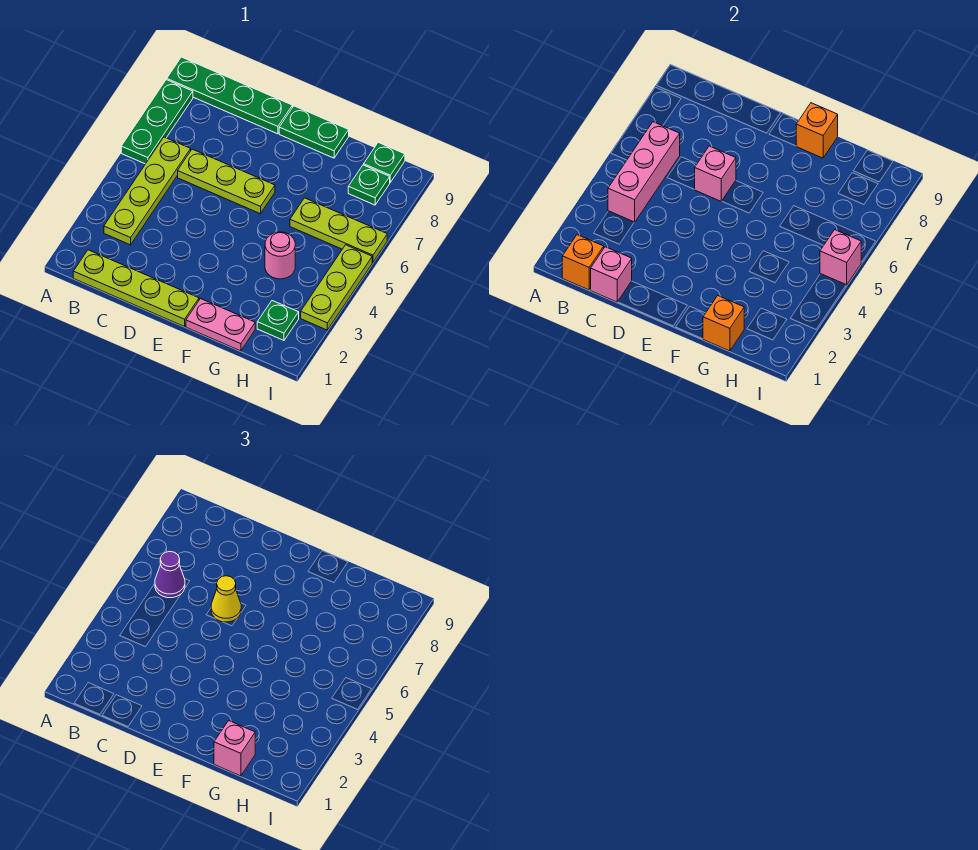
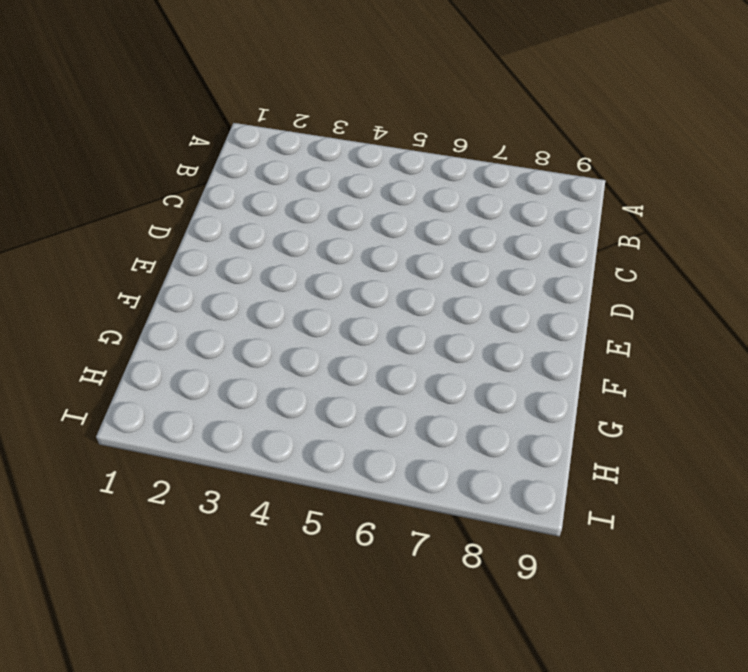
none -> green 1x3 plate [121,80,193,164]
none -> green 1x4 plate [167,57,292,134]
none -> lime 1x4 plate [73,250,199,327]

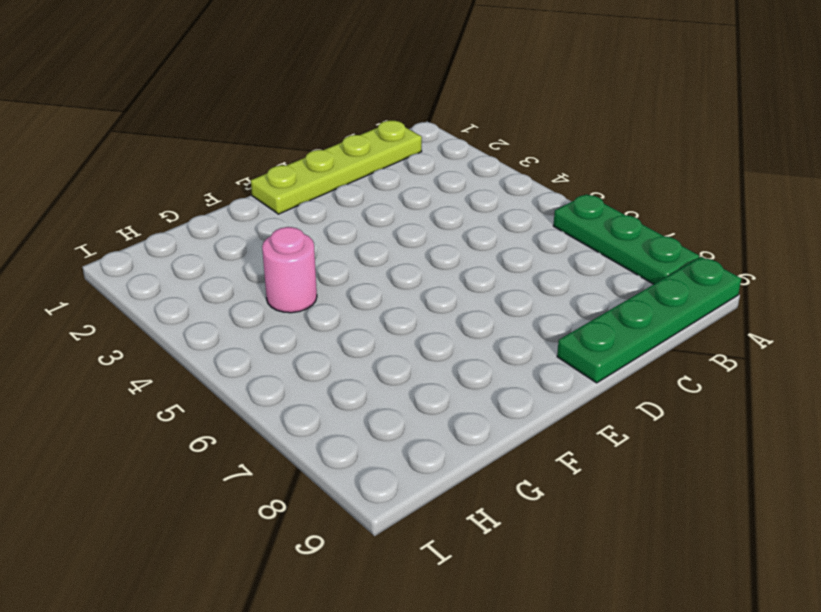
none -> lime 1x4 plate [104,137,191,245]
none -> lime 1x3 plate [178,149,275,214]
none -> green 1x2 plate [279,106,349,158]

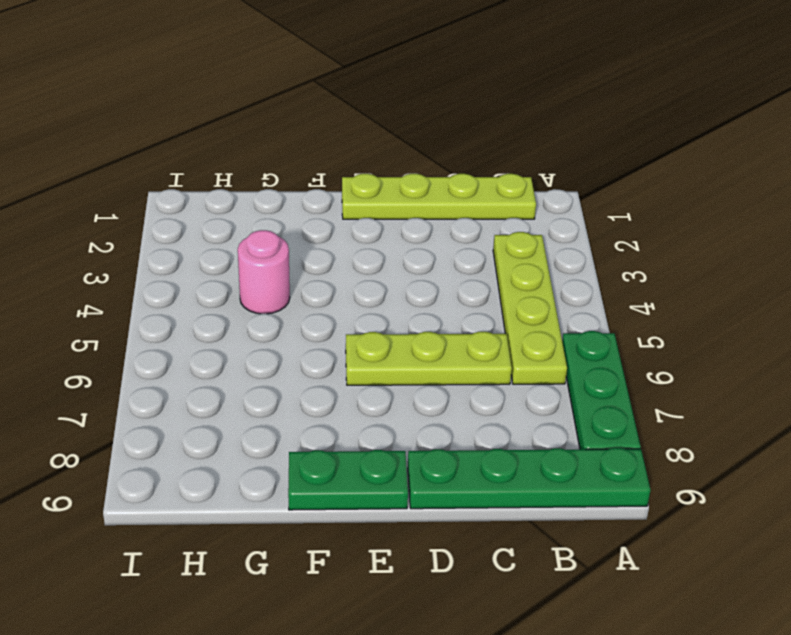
none -> pink 1x2 plate [186,299,255,351]
none -> lime 1x3 plate [290,198,387,262]
none -> green 1x1 plate [257,301,299,340]

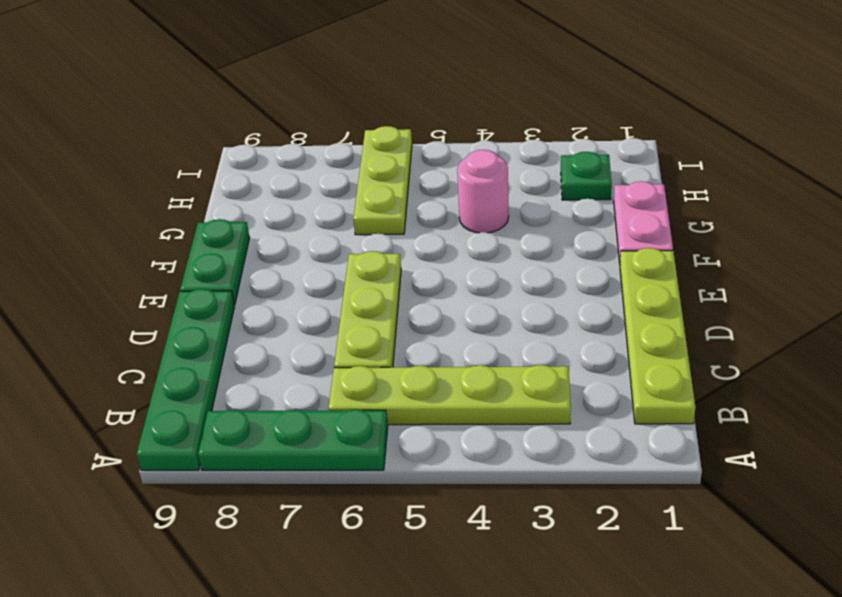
none -> green 1x1 plate [348,165,390,205]
none -> green 1x1 plate [364,142,405,182]
none -> lime 1x3 plate [301,245,372,330]

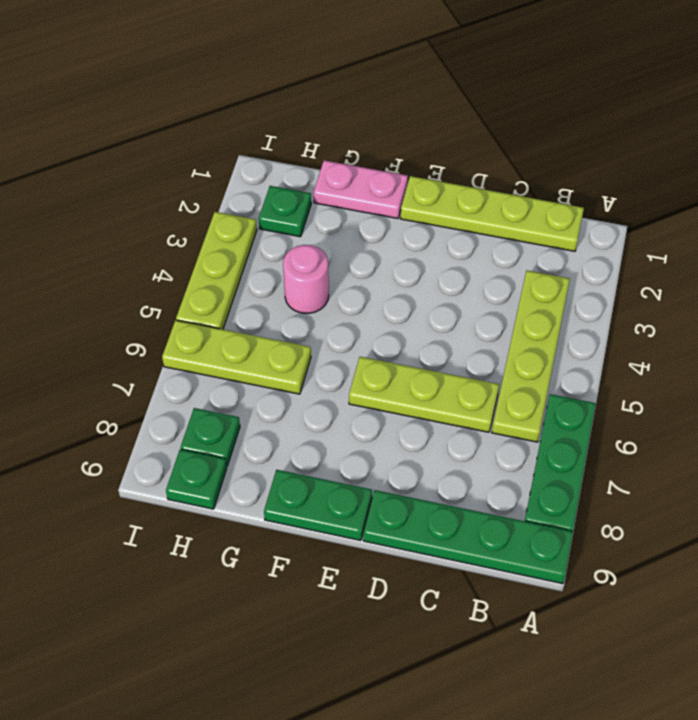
none -> orange 1x1 brick [562,235,604,290]
none -> pink 1x3 brick [608,122,680,222]
none -> pink 1x1 brick [591,247,632,302]

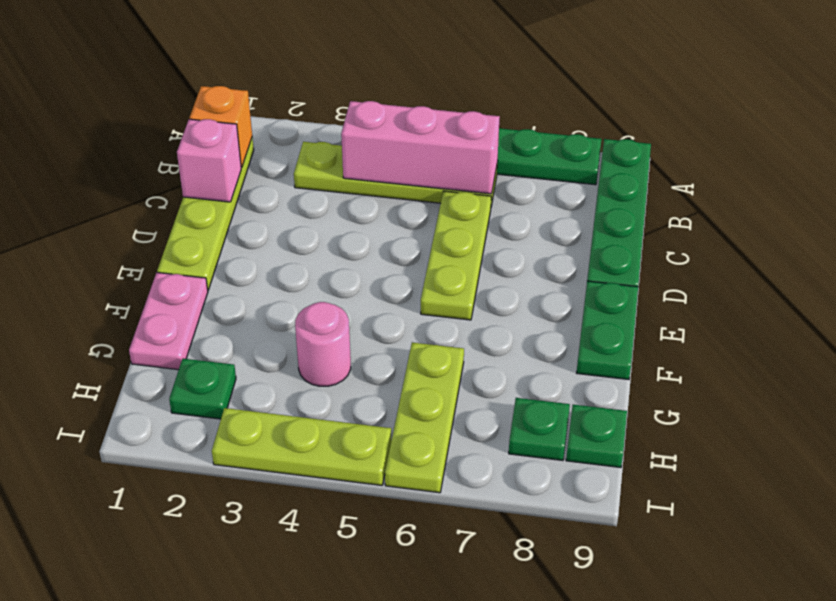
none -> pink 1x1 brick [694,146,736,201]
none -> orange 1x1 brick [796,103,838,158]
none -> orange 1x1 brick [703,296,744,351]

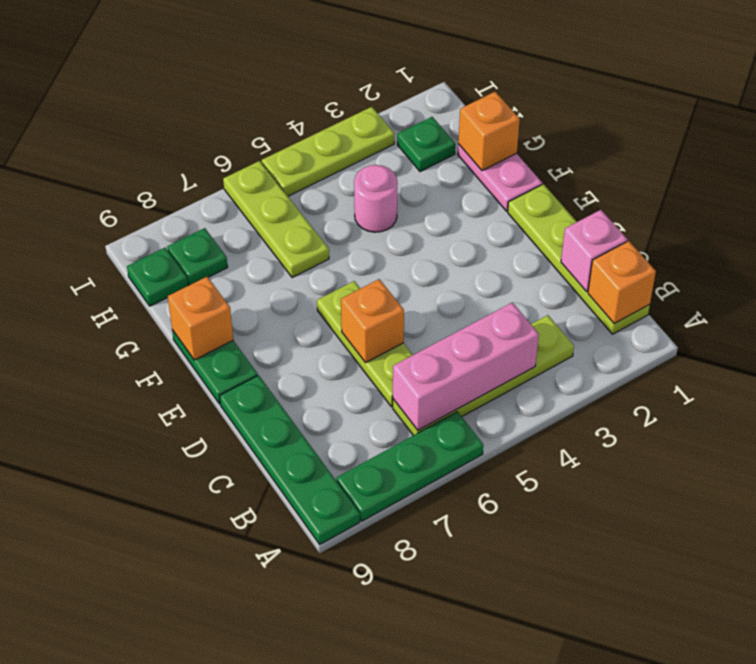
orange 1x1 brick [341,279,404,363] -> pink 1x1 brick [694,146,736,201]
none -> pink 1x1 brick [820,230,861,285]
none -> purple 1x1 cone [155,551,185,598]
none -> yellow 1x1 cone [211,576,241,622]

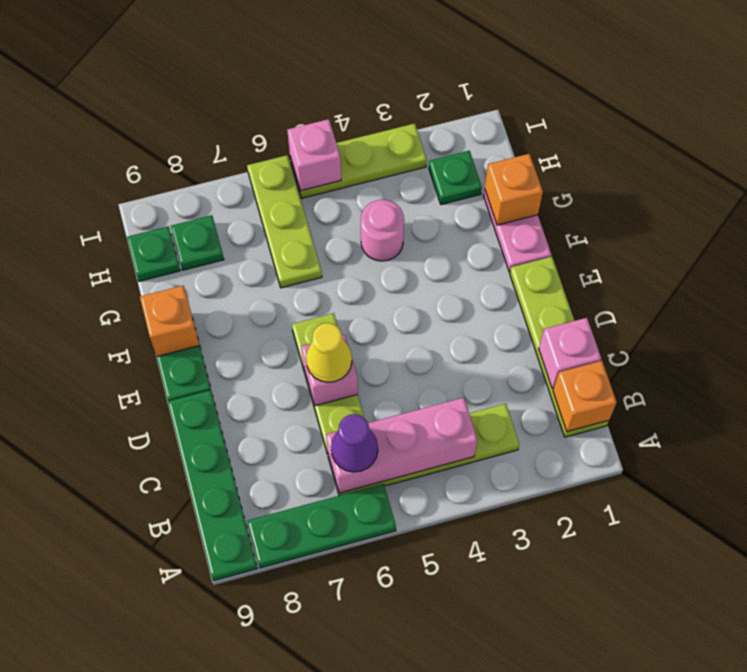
none -> pink 1x1 brick [214,721,255,776]

